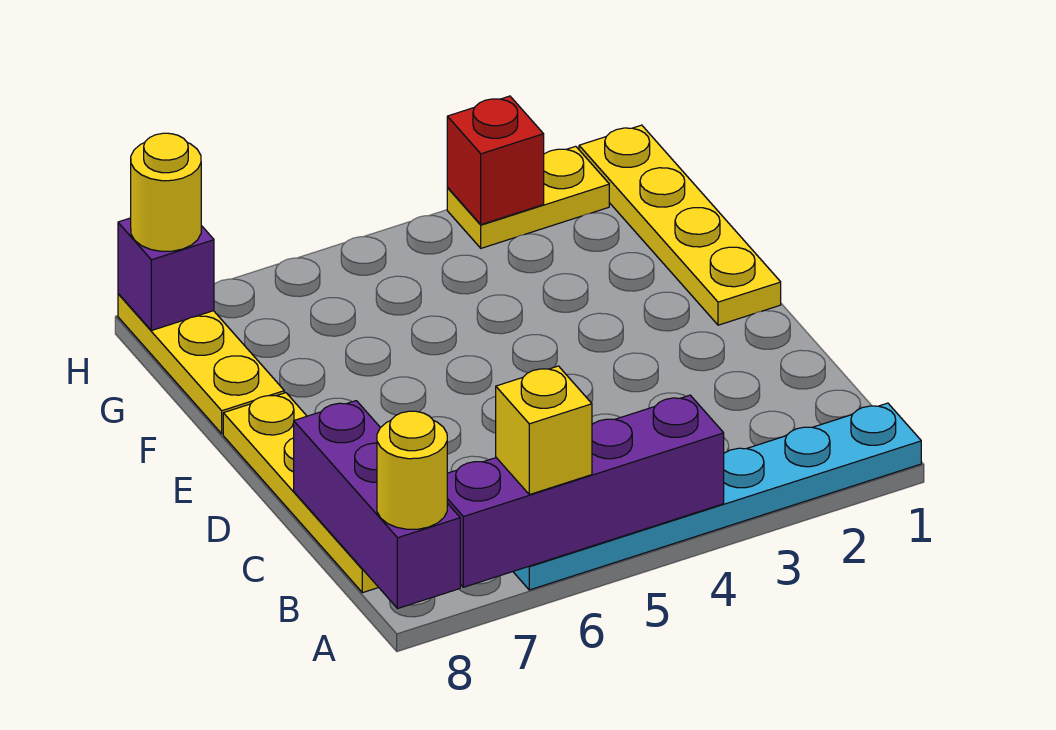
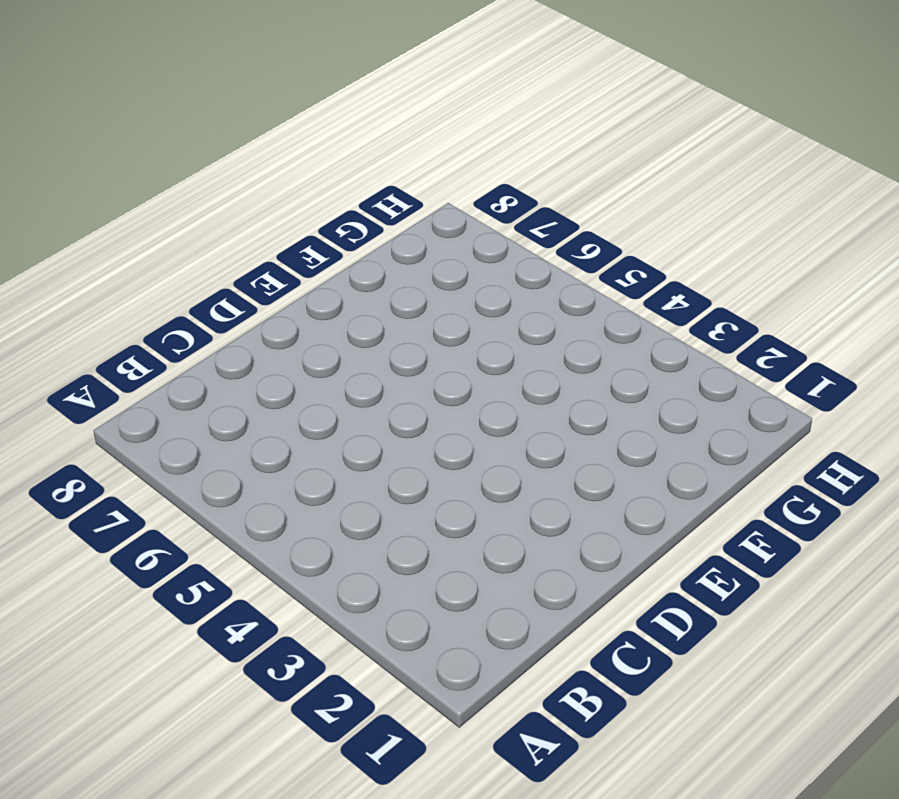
none -> cyan 1x6 plate [513,403,921,590]
none -> yellow 1x4 plate [223,393,379,593]
none -> yellow 1x4 plate [579,125,781,325]

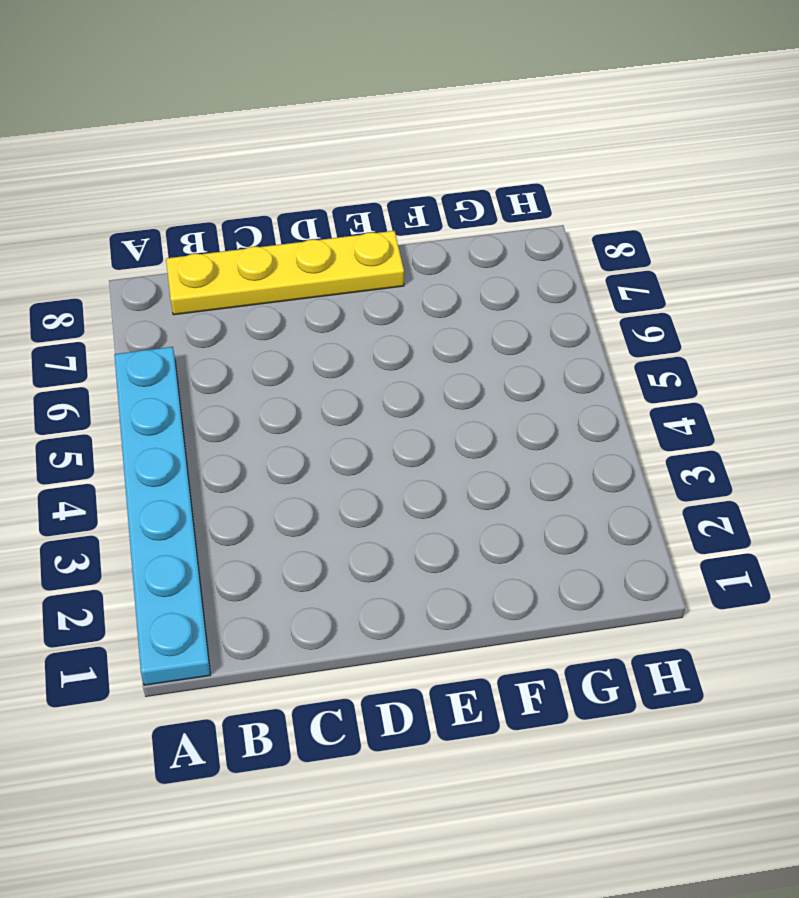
none -> yellow 1x4 plate [579,125,781,325]
none -> yellow 1x3 plate [118,294,284,434]
none -> yellow 1x2 plate [447,146,609,248]

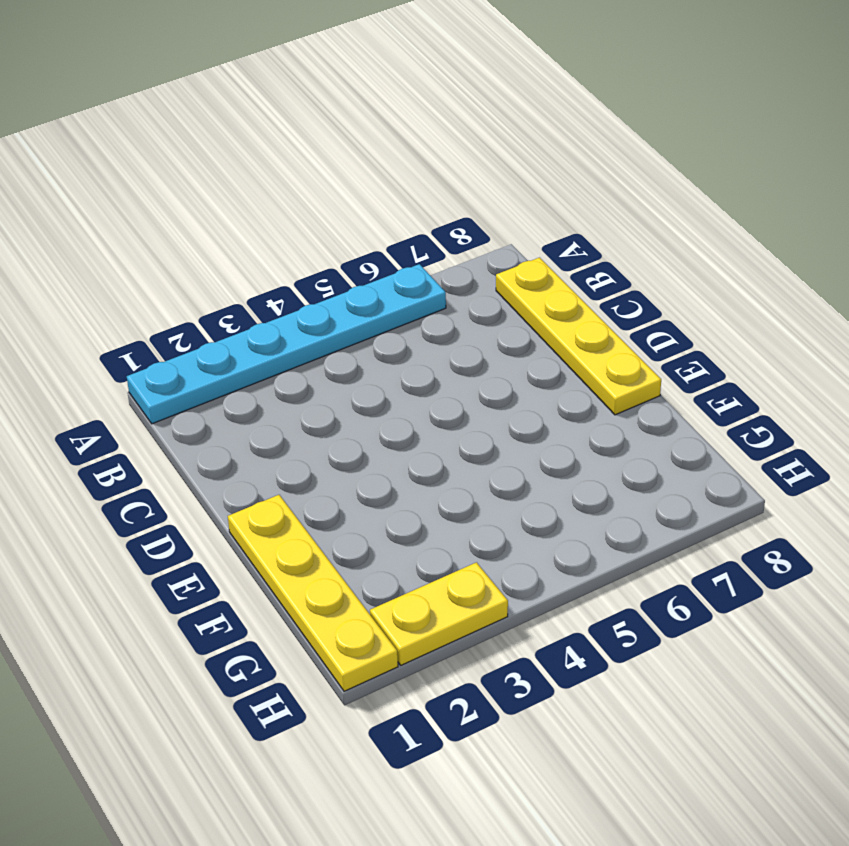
none -> yellow 1x3 plate [118,294,284,434]
none -> purple 1x4 brick [447,395,724,587]
none -> purple 1x3 brick [294,401,460,609]

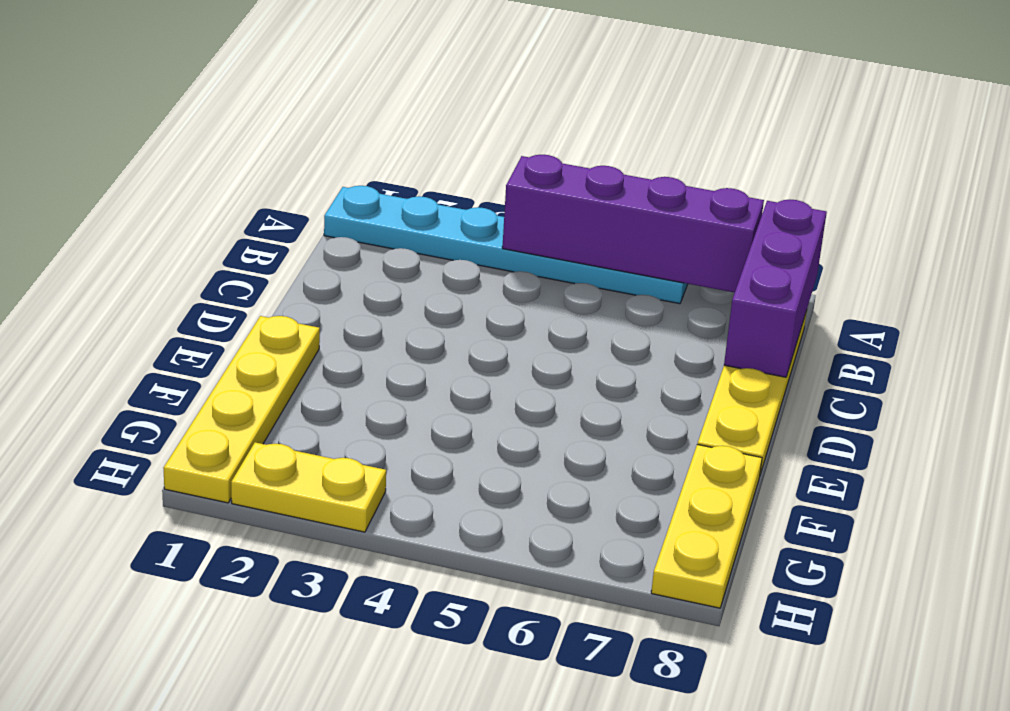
none -> red 1x1 brick [447,96,544,225]
none -> purple 1x1 brick [118,218,214,331]
none -> yellow 1x1 brick [496,366,592,495]

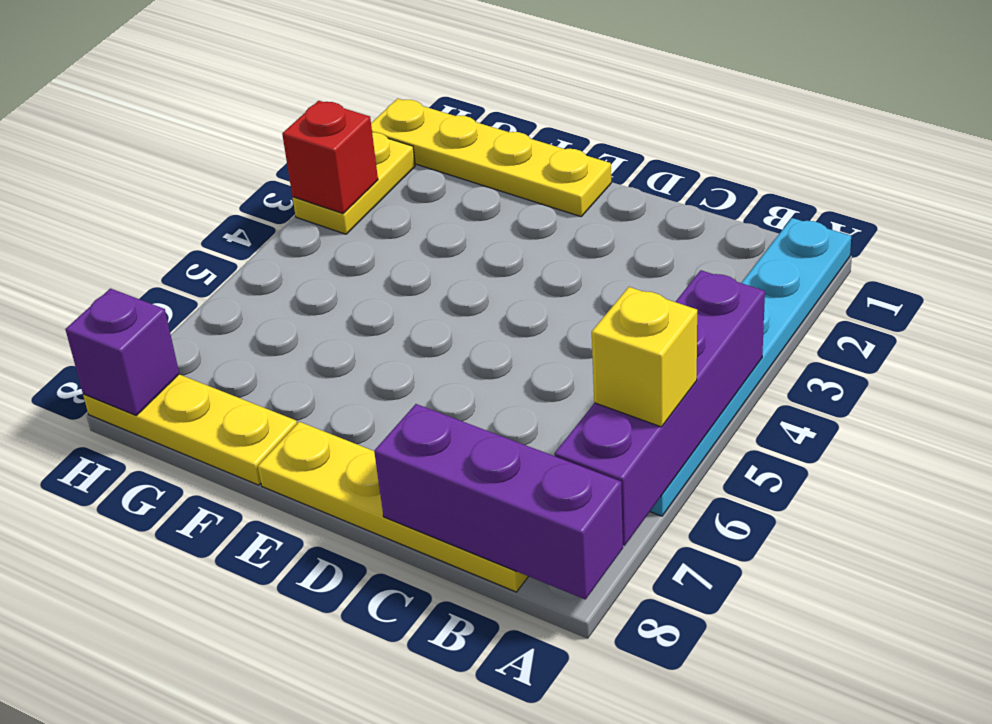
none -> yellow 1x1 round brick [377,411,447,529]
none -> yellow 1x1 round brick [131,133,201,251]

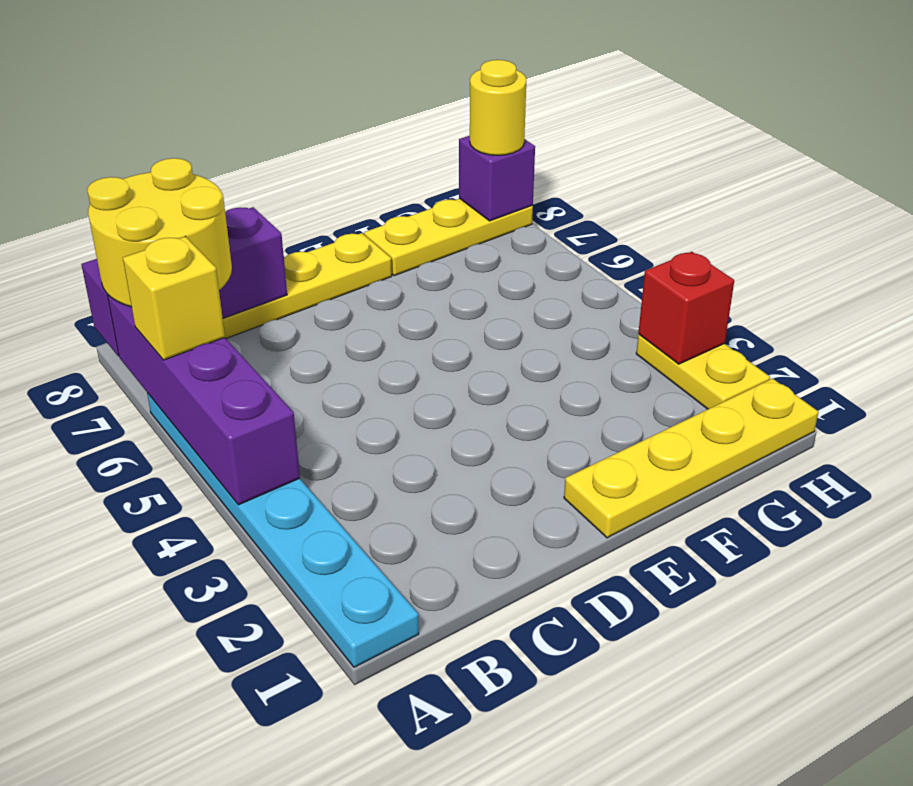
yellow 2x2 round brick [87,158,232,307] -> yellow 1x1 round brick [377,411,447,529]

